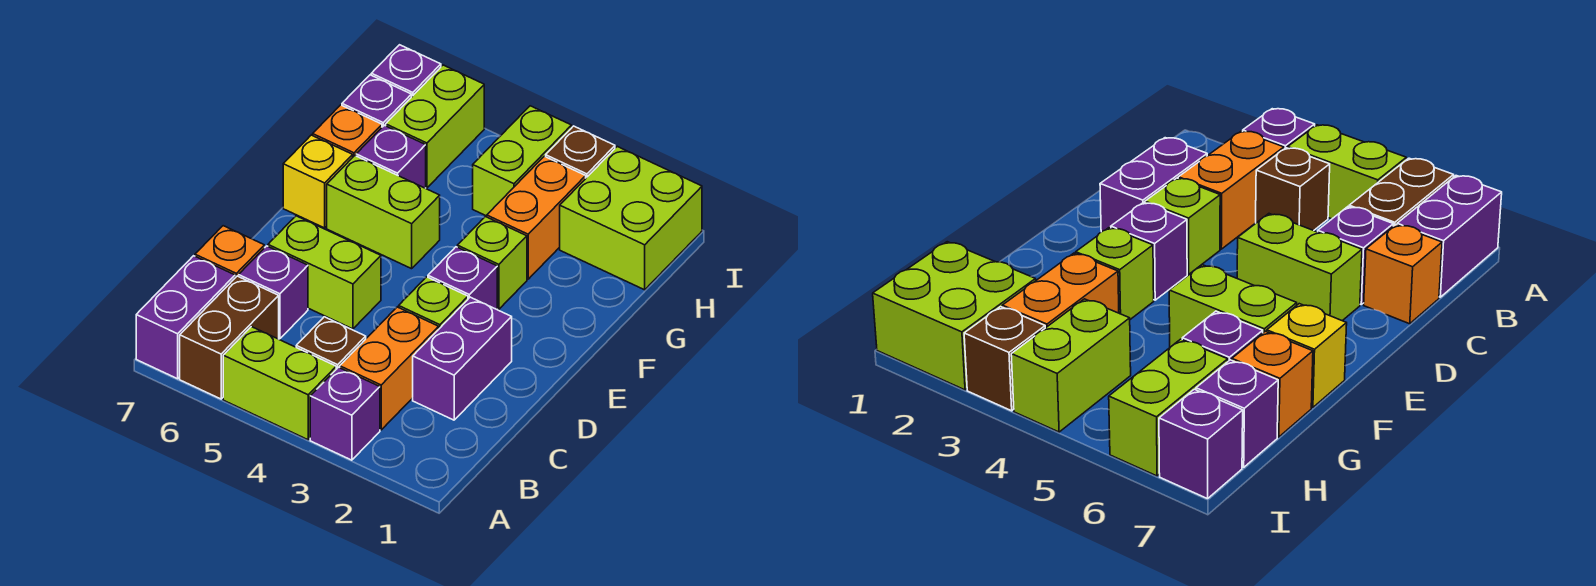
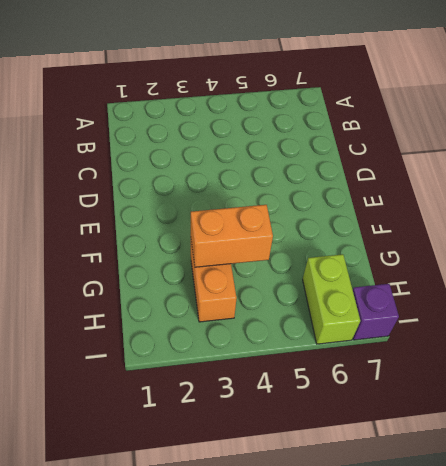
orange 1x2 brick [191,205,273,267] -> orange 1x2 brick turned to [340,307,439,430]
none -> purple 1x1 brick [310,367,380,460]
none -> lime 1x2 brick [223,327,336,440]
none -> brown 1x2 brick [180,276,279,399]

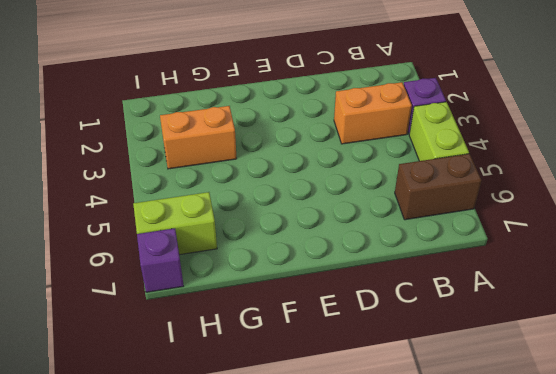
none -> purple 1x2 brick [136,256,235,379]
none -> brown 1x1 brick [296,317,366,369]
none -> purple 1x2 brick [413,297,512,420]

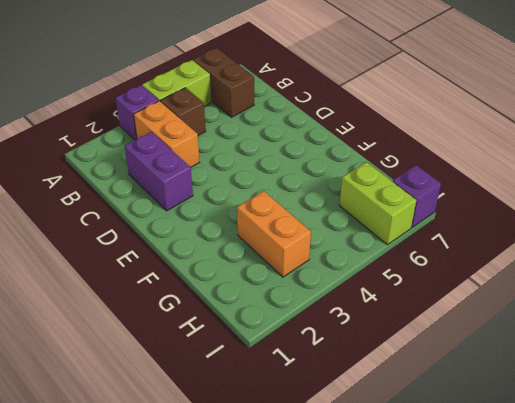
none -> purple 1x2 brick [136,256,235,379]
none -> purple 1x1 brick [239,246,308,339]
none -> orange 1x1 brick [195,226,264,278]

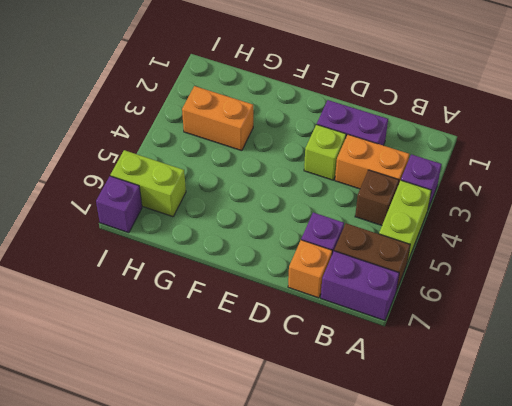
none -> lime 1x2 brick [268,216,381,329]
none -> purple 1x1 brick [428,247,497,309]
none -> lime 1x1 brick [457,217,527,309]

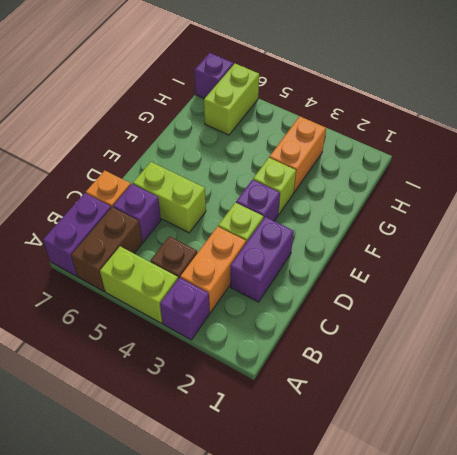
none -> lime 1x2 brick [327,156,440,269]
none -> yellow 1x1 brick [283,135,353,228]
none -> purple 1x1 brick [356,125,426,188]

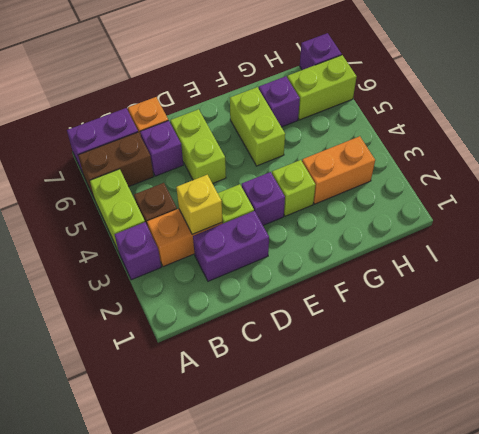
yellow 1x1 brick [176,175,222,234] -> yellow 1x1 brick moved to [283,135,353,228]
none -> orange 1x1 brick [313,105,382,157]
none -> lime 2x2 brick [560,147,702,290]
none -> lime 1x2 brick [473,106,572,216]

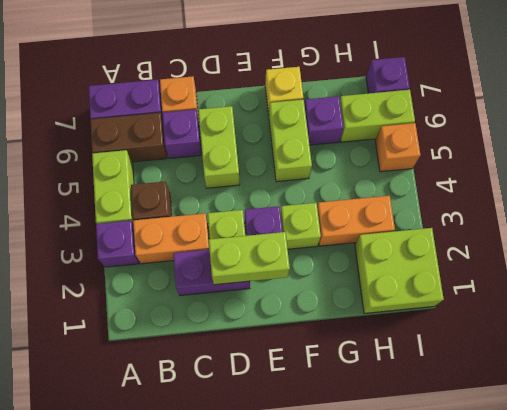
lime 1x2 brick [209,232,290,285] -> lime 1x2 brick moved to [473,106,572,216]
orange 1x1 brick [375,123,420,172] -> orange 1x1 brick moved to [313,105,382,157]
none -> purple 1x1 brick [342,75,411,127]
none -> brown 1x1 brick [546,126,615,178]

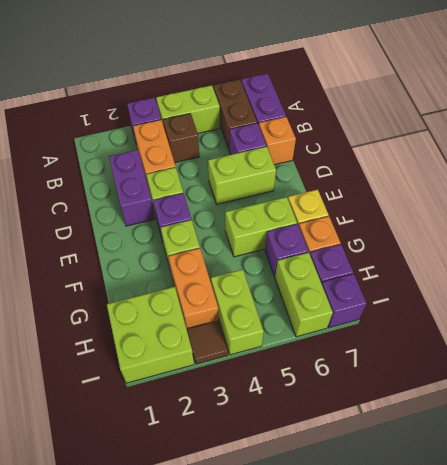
brown 1x1 tile [187,320,228,364] -> brown 1x1 brick [546,126,615,178]

